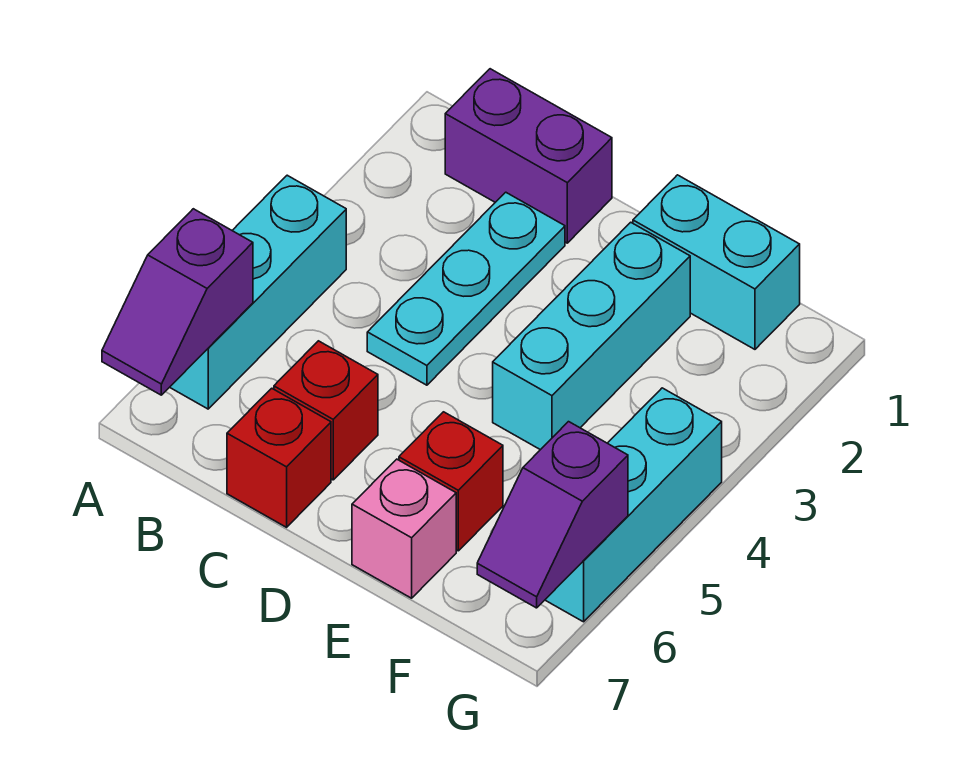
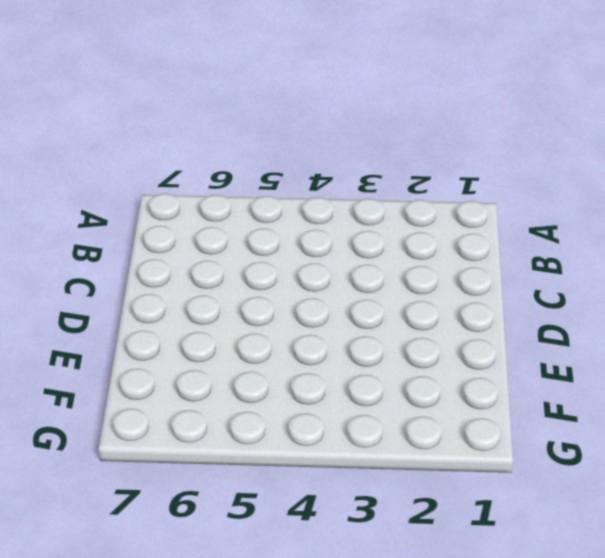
none -> cyan 1x3 brick [170,175,346,409]
none -> purple 1x2 brick [445,69,612,243]
none -> cyan 1x3 plate [367,192,565,385]

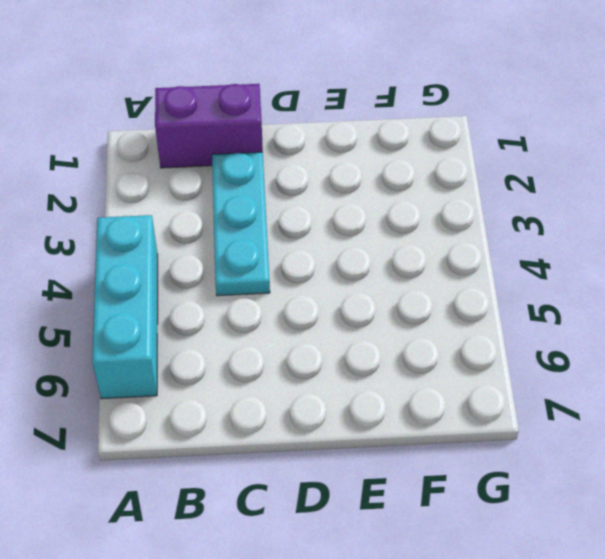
none -> red 1x1 brick [274,341,378,480]
none -> red 1x1 brick [227,388,331,527]
none -> cyan 1x2 brick [633,175,800,349]

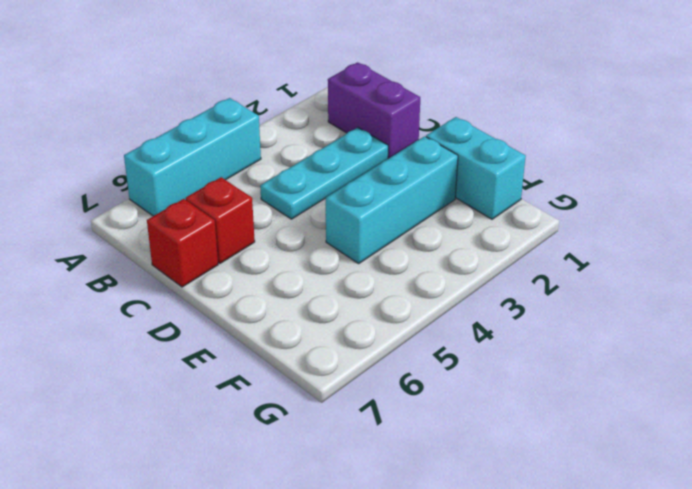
none -> red 1x1 brick [399,412,503,551]
none -> pink 1x1 brick [352,459,456,598]
none -> cyan 1x3 brick [545,388,722,622]

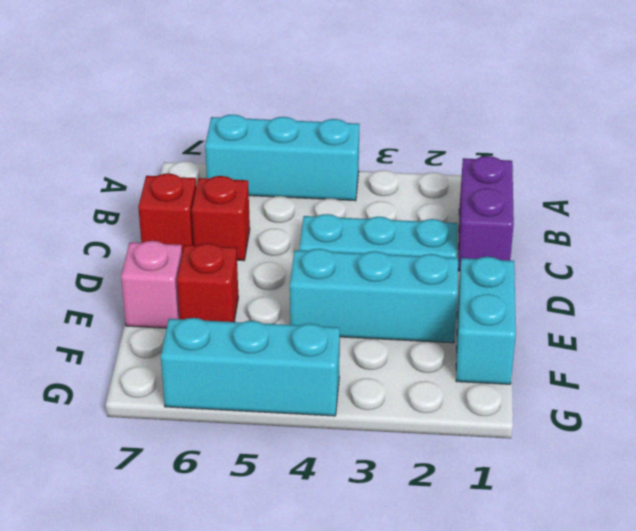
none -> purple 1x2 slope [102,209,253,395]
none -> purple 1x2 slope [477,422,628,608]

